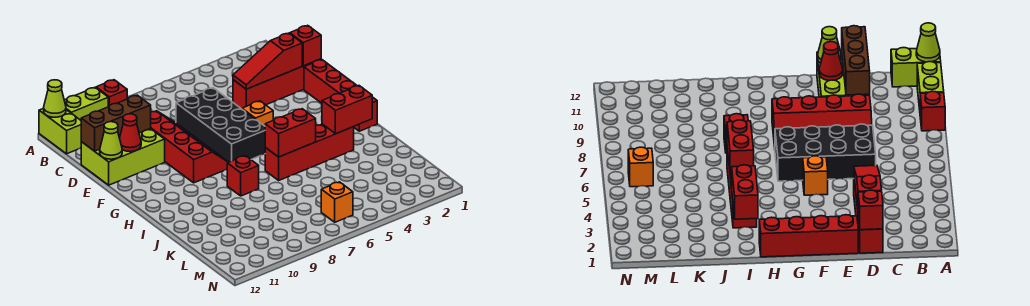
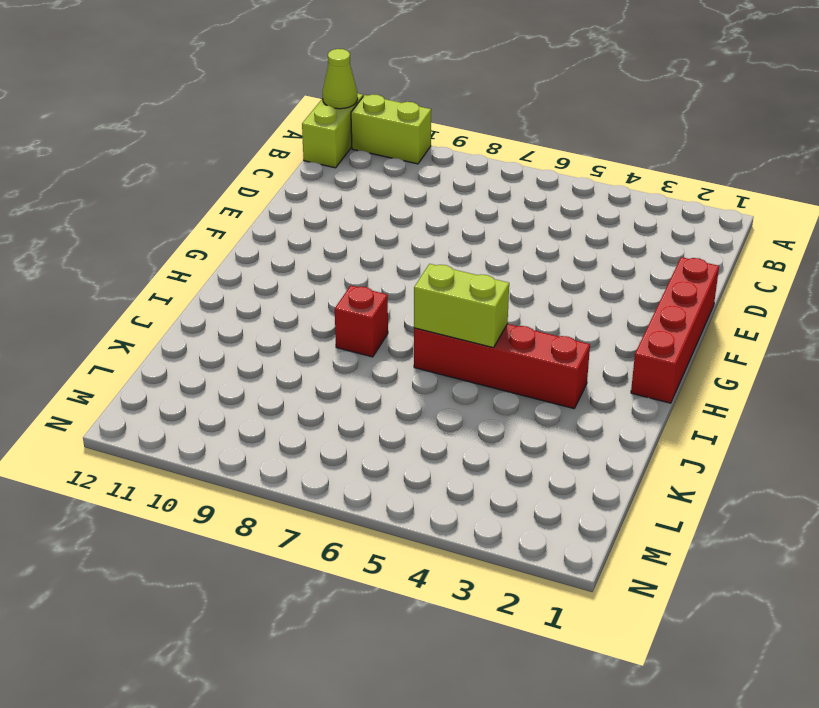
lime 1x2 brick [414,264,509,348] -> red 1x2 brick [265,109,316,157]
none -> red 1x1 brick [96,80,127,107]
none -> red 1x4 brick [233,59,321,109]
none -> black 2x4 brick [176,88,265,162]

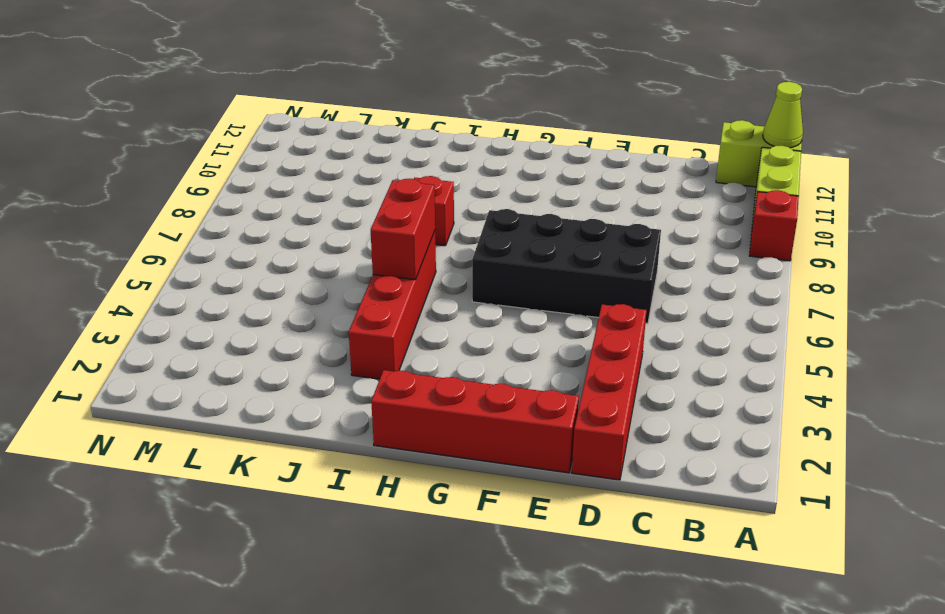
none -> red 2x4 slope [150,111,228,183]
none -> lime 2x3 brick [81,129,165,185]
none -> orange 1x1 brick [242,101,273,126]

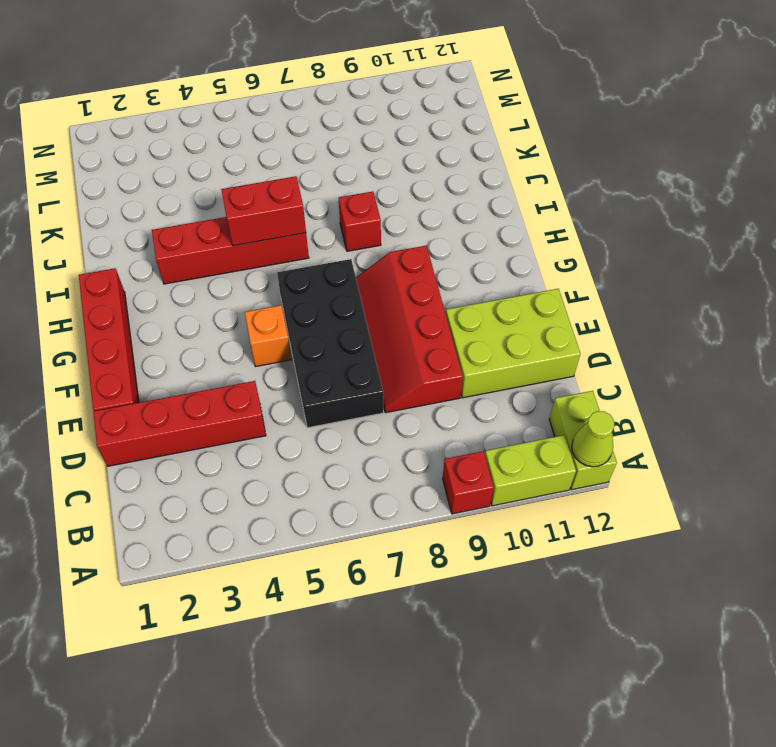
none -> orange 1x1 brick [321,182,353,222]
none -> red 1x1 brick [290,25,321,66]
none -> red 1x3 slope [233,33,302,89]

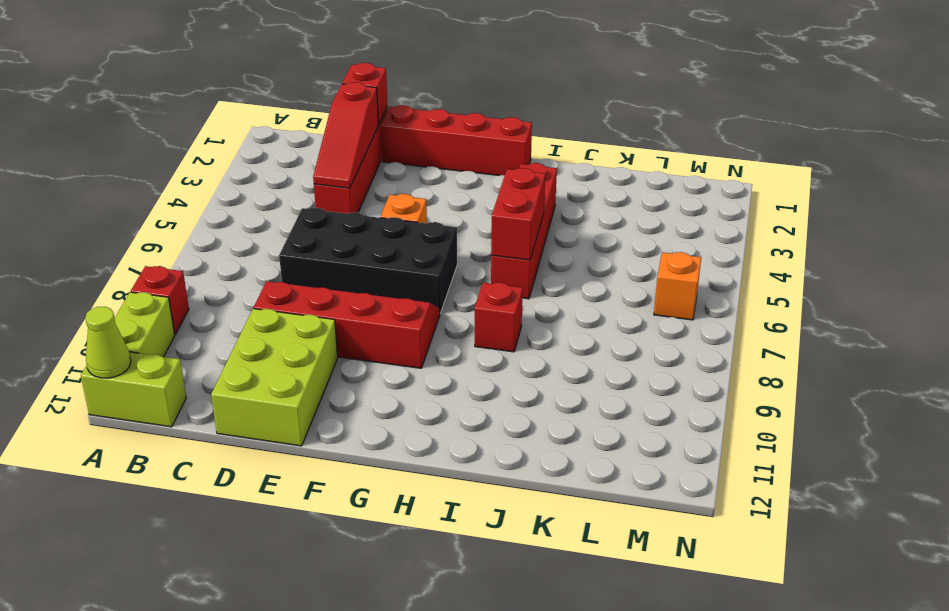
none -> brown 1x3 brick [81,95,151,151]
none -> red 1x1 cone [120,114,141,151]
none -> lime 1x1 cone [100,122,122,159]

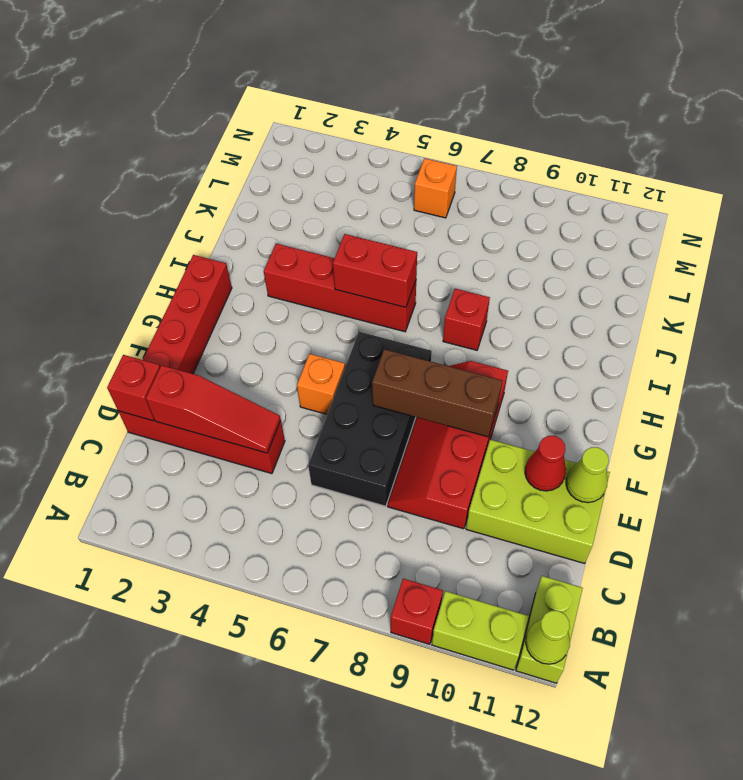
brown 1x3 brick [372,349,502,437] -> brown 1x3 brick moved to [81,95,151,151]
none -> red 1x2 brick [322,86,372,134]

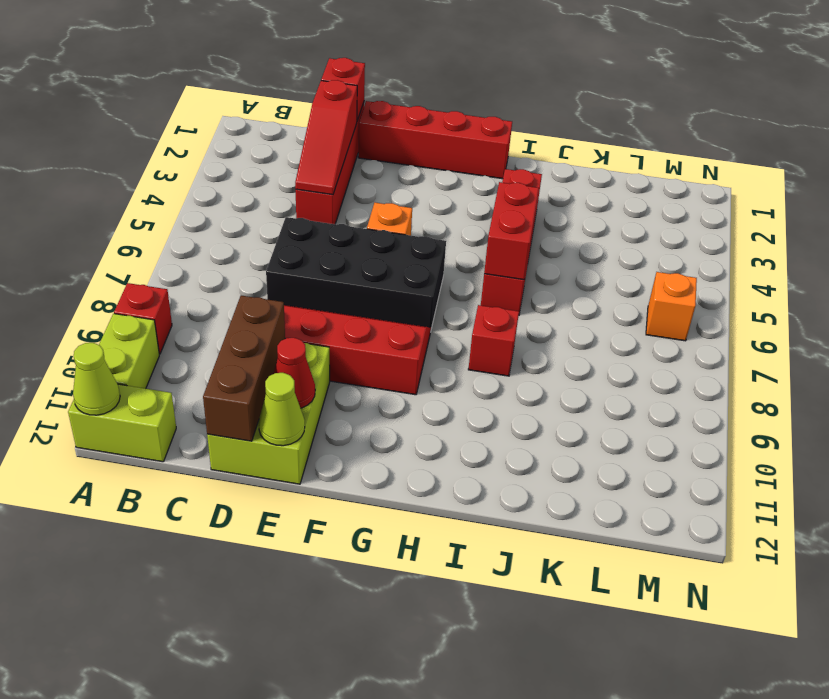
none -> red 1x2 brick [322,86,372,134]

